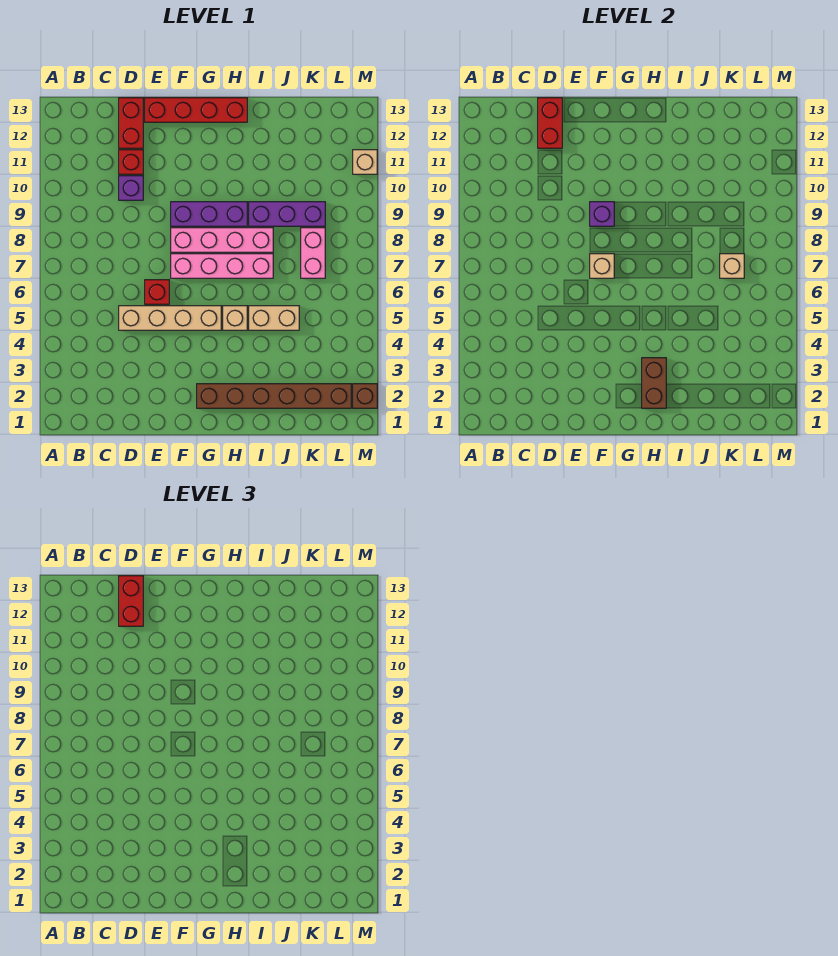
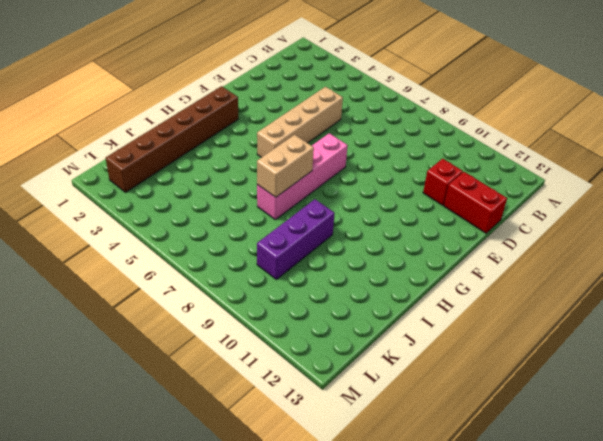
tan 1x2 brick [257,135,314,197] -> tan 1x2 brick moved to [249,306,299,330]
none -> purple 1x1 brick [119,176,143,200]
none -> red 1x1 brick [145,280,169,304]
none -> red 1x4 brick [145,98,247,122]

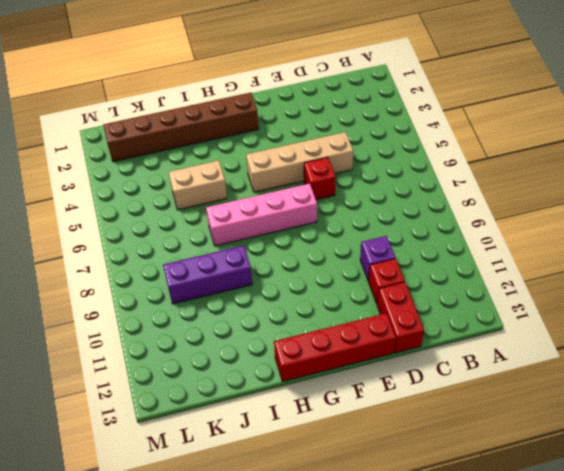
none -> pink 1x4 brick [171,228,273,252]
none -> purple 1x3 brick [171,202,247,226]
none -> tan 1x1 brick [223,306,247,330]

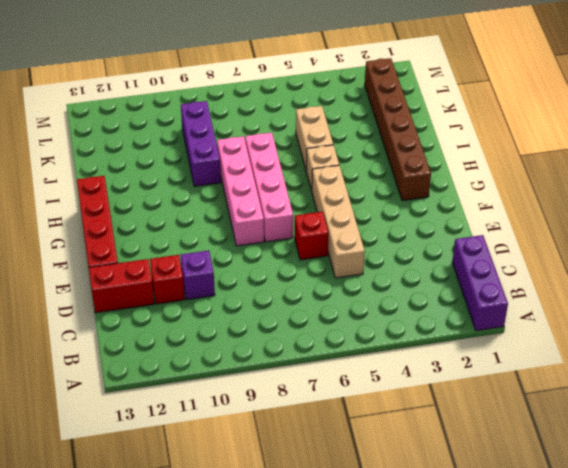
purple 1x3 brick [452,235,508,331] -> purple 1x3 brick moved to [171,202,247,226]
none -> pink 1x2 brick [301,228,325,278]
none -> brown 1x1 brick [353,384,377,408]
none -> tan 1x1 brick [353,150,377,174]

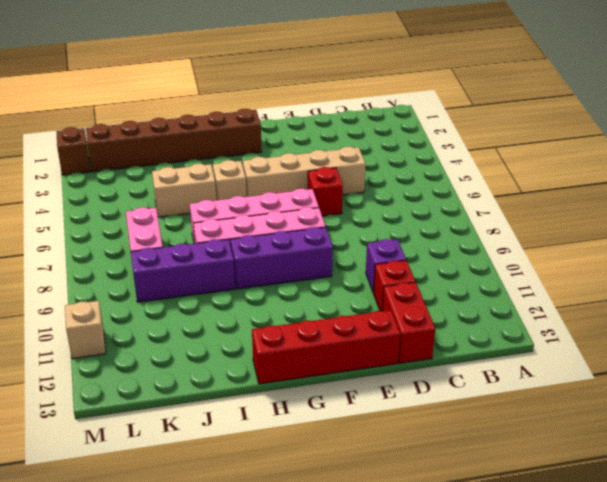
none -> red 1x2 brick [538,98,562,148]
none -> tan 1x1 brick [590,254,614,278]
none -> purple 1x1 brick [590,202,614,226]

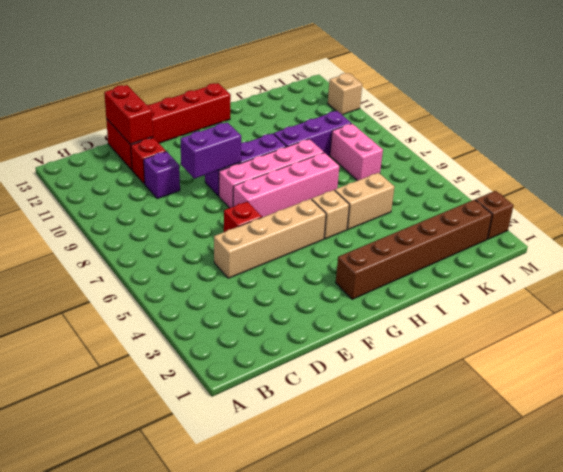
purple 1x2 brick [181,122,241,179] -> purple 1x1 brick [590,202,614,226]
none -> tan 1x1 brick [590,254,614,278]
none -> brown 1x2 brick [642,358,666,408]
none -> tan 1x1 brick [720,254,744,278]

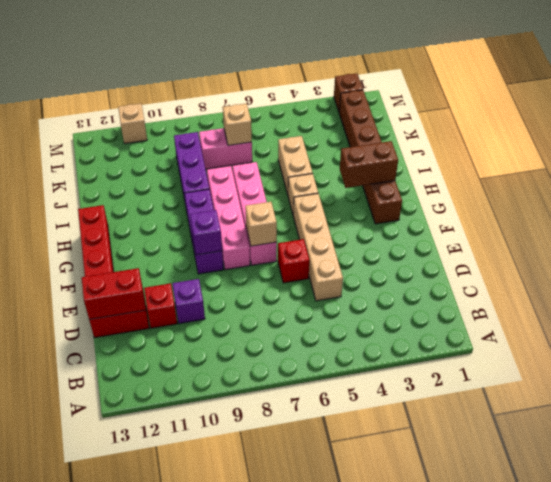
none -> red 1x2 brick [119,576,143,626]

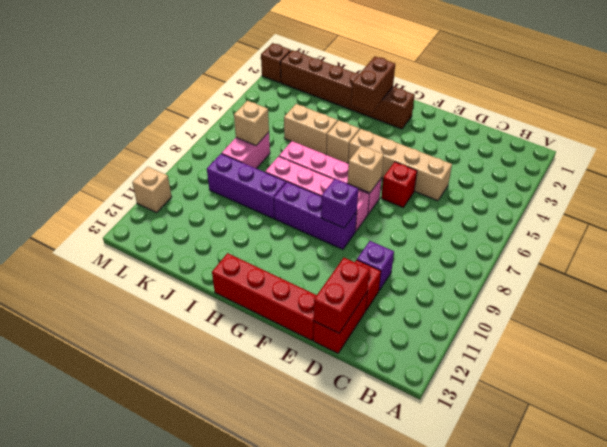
none -> red 1x2 brick [119,576,143,626]

